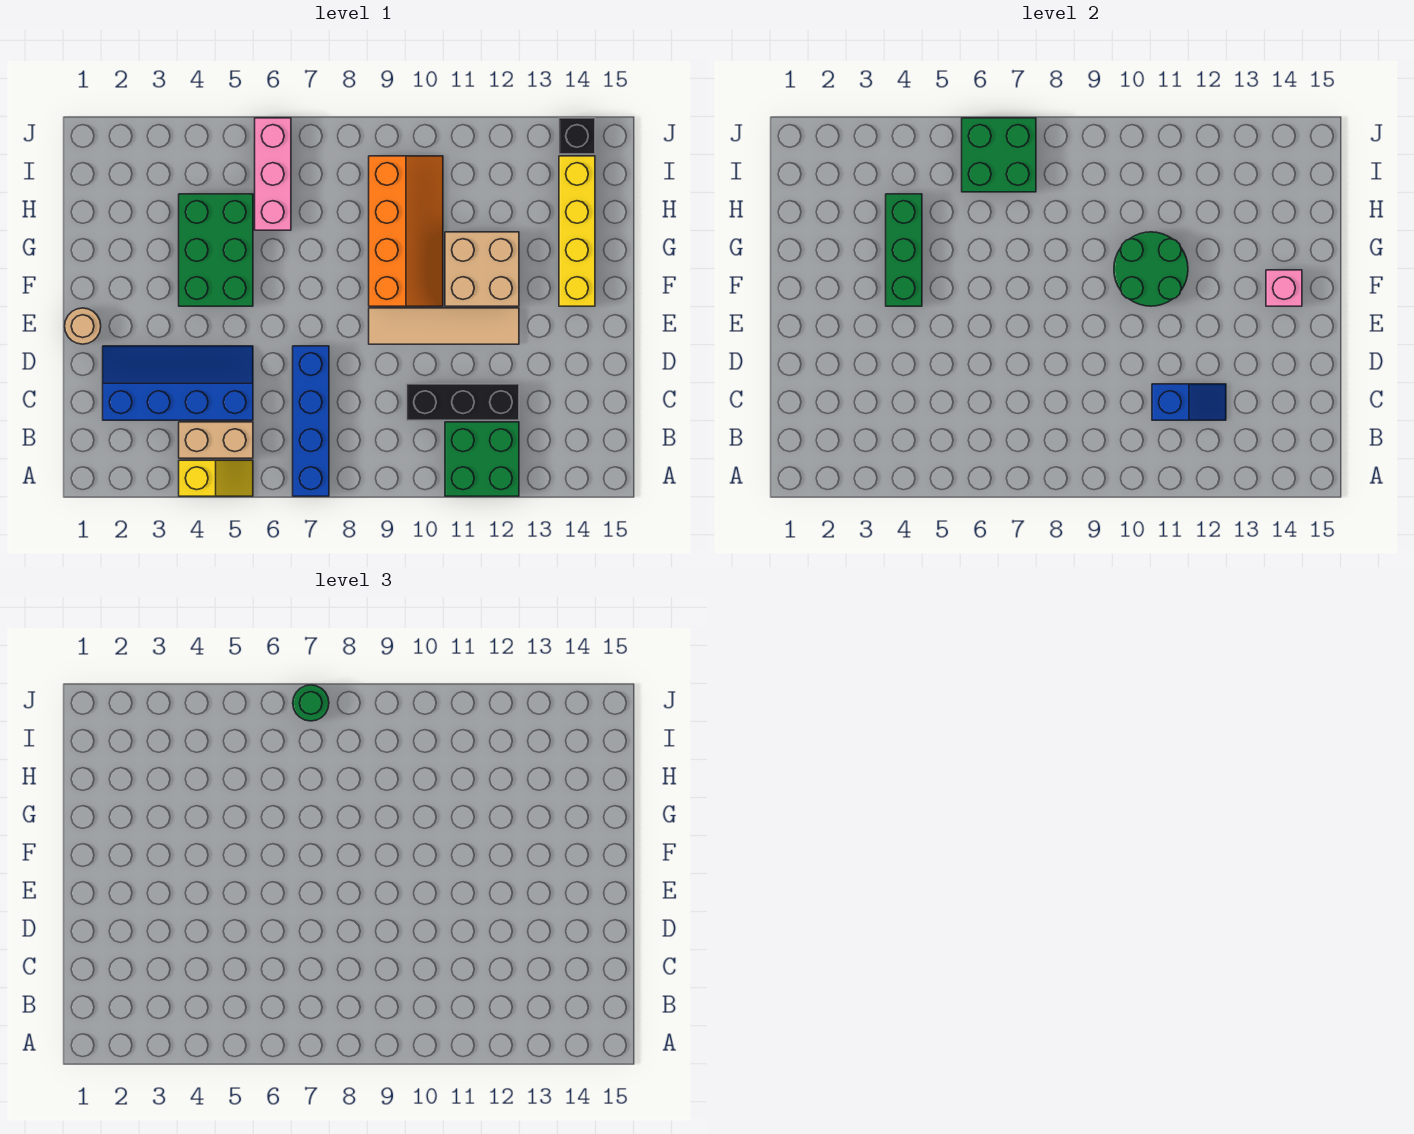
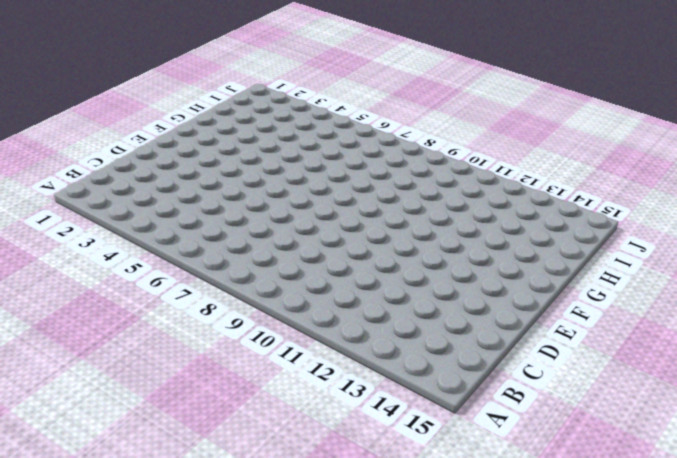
none -> yellow 1x2 slope [179,460,253,496]
none -> blue 1x4 brick [293,346,329,496]
none -> green 2x2 brick [445,422,519,496]

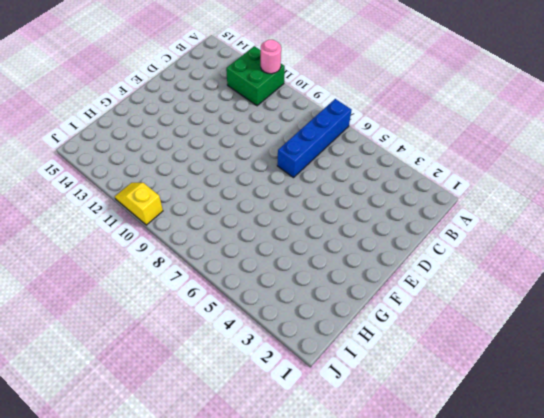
pink 1x1 round brick [261,40,281,74] -> none
yellow 1x2 slope [115,183,163,225] -> yellow 1x2 slope moved to [179,460,253,496]
none -> tan 1x2 brick [179,422,253,458]
none -> blue 2x4 slope [103,346,253,420]
none -> black 1x3 brick [407,384,519,420]

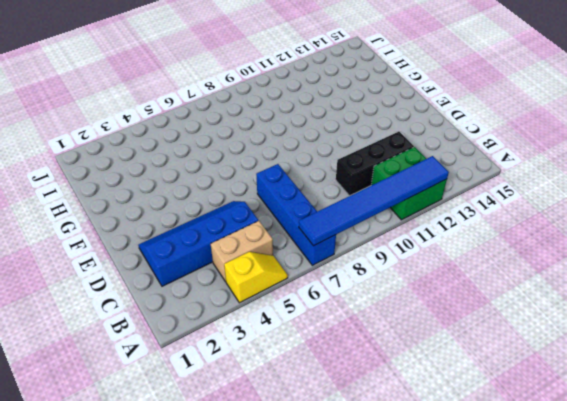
blue 1x6 tile [299,156,449,246] -> none
none -> tan 1x1 round brick [65,308,101,344]
none -> tan 1x4 tile [369,308,519,344]
none -> green 2x3 brick [179,194,253,306]

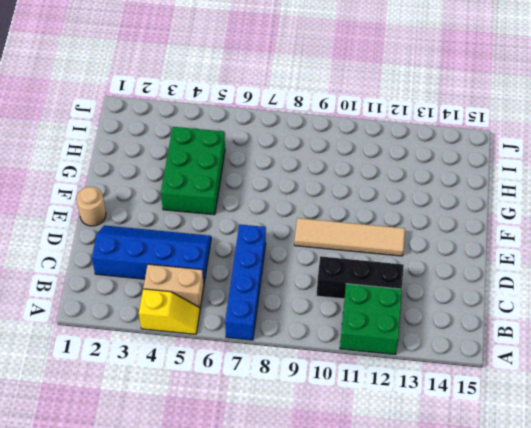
none -> orange 2x4 slope [369,156,443,306]
none -> tan 2x2 brick [445,232,519,306]
none -> yellow 1x4 brick [559,156,595,306]

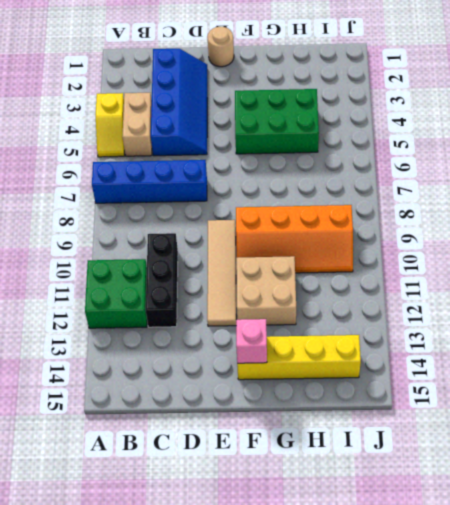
none -> pink 1x3 brick [255,118,291,230]
none -> black 1x1 brick [559,118,595,154]
none -> blue 1x2 slope [1152,384,1226,420]

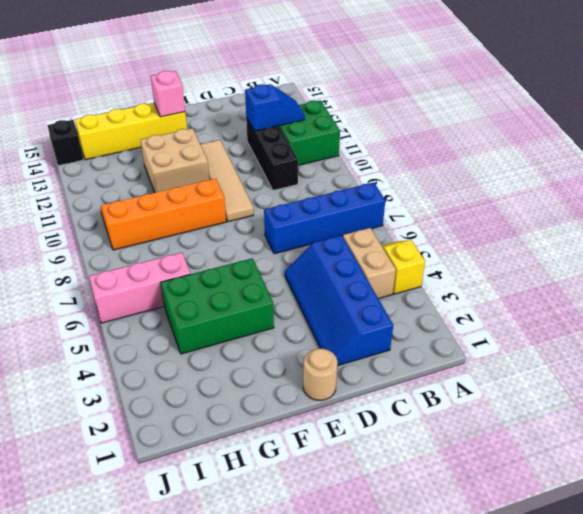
blue 1x2 slope [245,84,305,131] -> blue 1x2 slope turned to [1152,384,1226,420]
none -> green 1x3 brick [886,194,922,306]
none -> green 2x2 round brick [1114,232,1188,306]
none -> green 2x2 brick [962,118,1036,192]

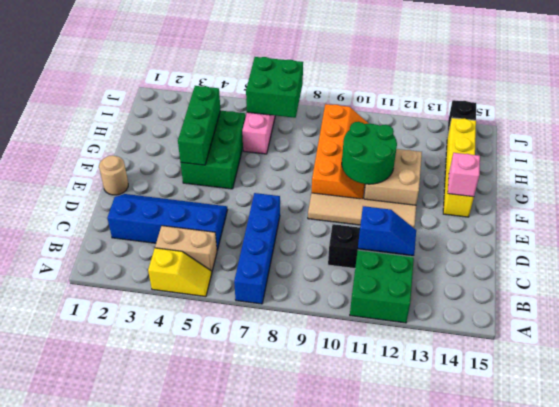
none -> green 1x1 round brick [293,685,329,721]

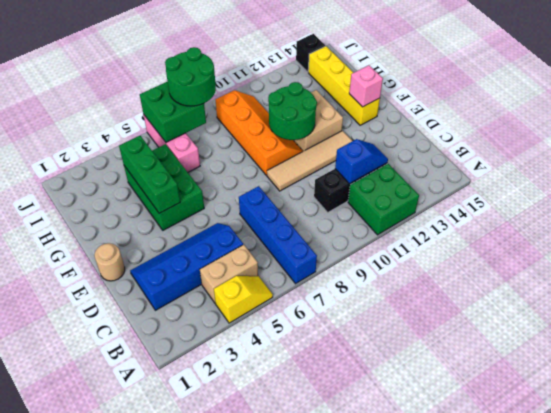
green 2x2 round brick [165,47,216,106] -> green 1x1 round brick [293,685,329,721]

